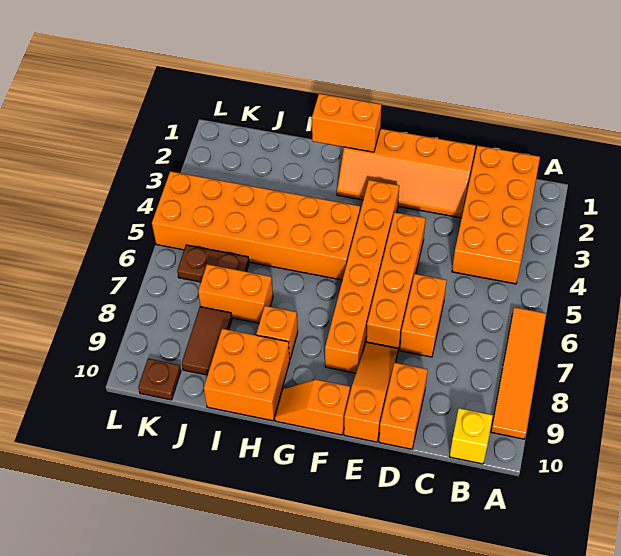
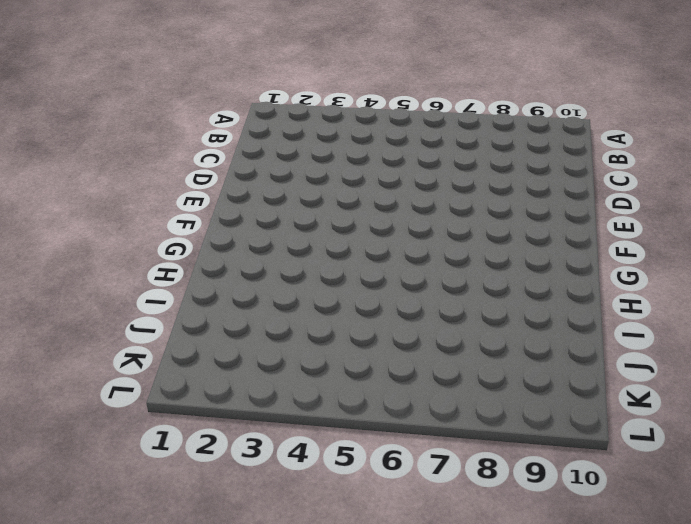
none -> orange 1x4 tile [491,307,546,439]
none -> orange 2x4 brick [452,146,540,284]
none -> yellow 1x1 brick [450,408,493,464]

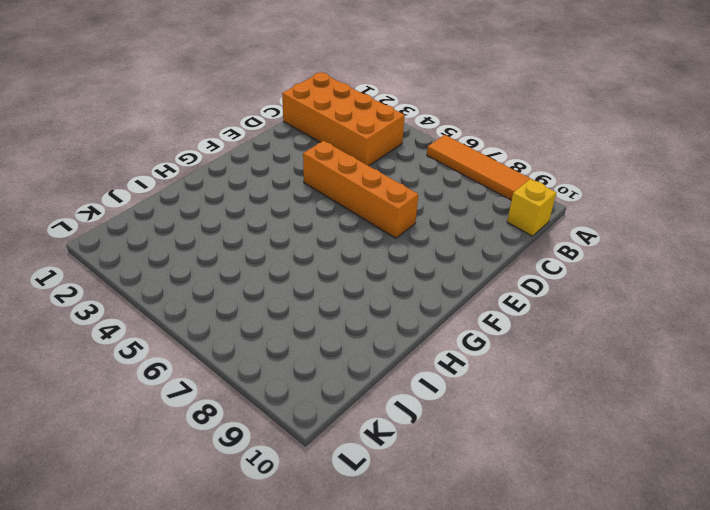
none -> orange 2x4 slope [337,129,476,218]
none -> orange 1x2 brick [400,274,447,357]
none -> orange 1x2 brick [379,363,428,449]

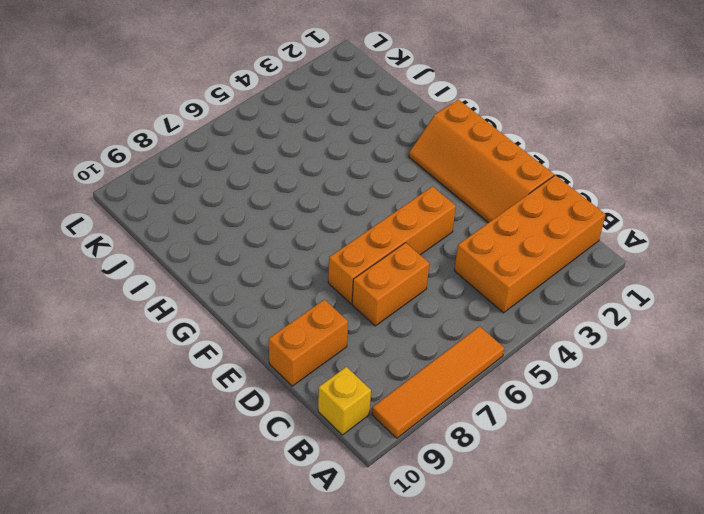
none -> orange 1x3 slope [344,342,398,442]
none -> orange 1x6 brick [325,180,399,373]
none -> orange 1x2 slope [275,380,350,435]

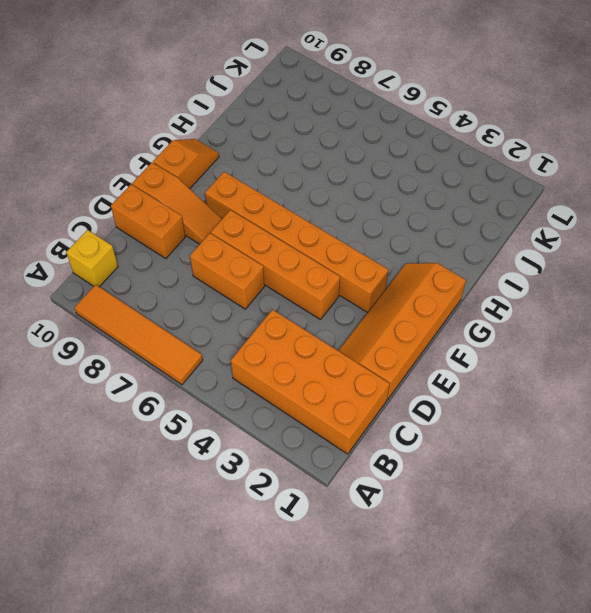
none -> orange 2x6 brick [152,171,360,280]
none -> orange 1x1 brick [256,306,298,359]
none -> orange 2x2 brick [204,329,290,421]

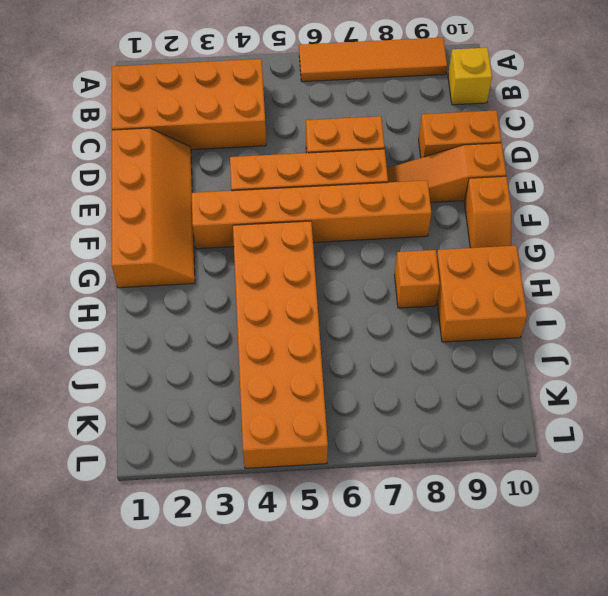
none -> orange 1x2 brick [198,264,273,323]
none -> brown 1x2 plate [177,245,249,282]
none -> brown 1x2 tile [182,307,232,375]

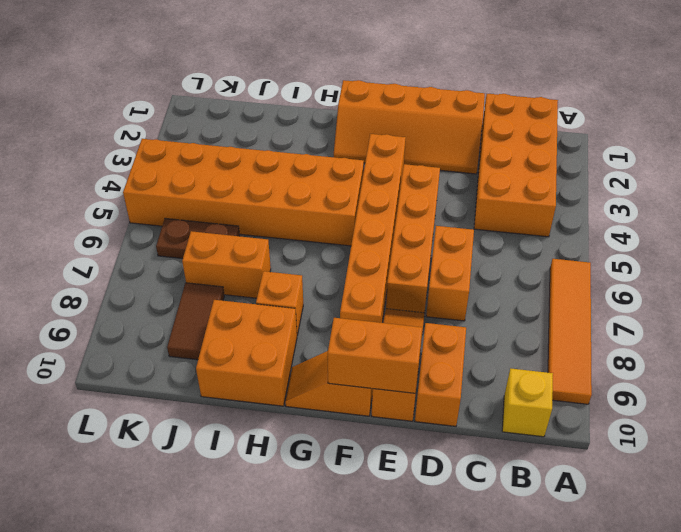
orange 1x2 brick [328,318,422,393] -> orange 1x2 brick moved to [312,94,381,152]
none -> brown 1x1 plate [138,359,181,400]

